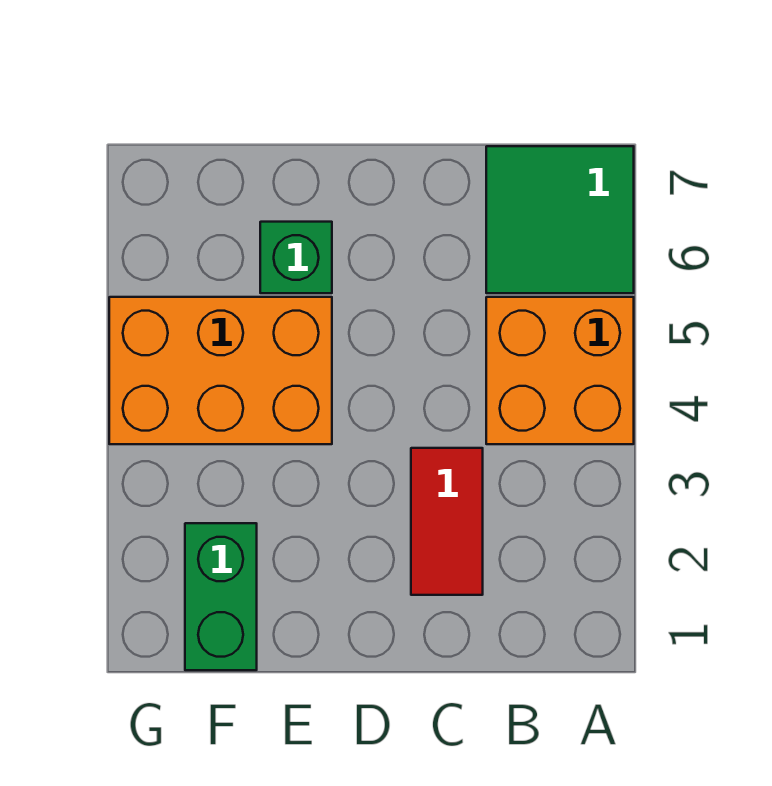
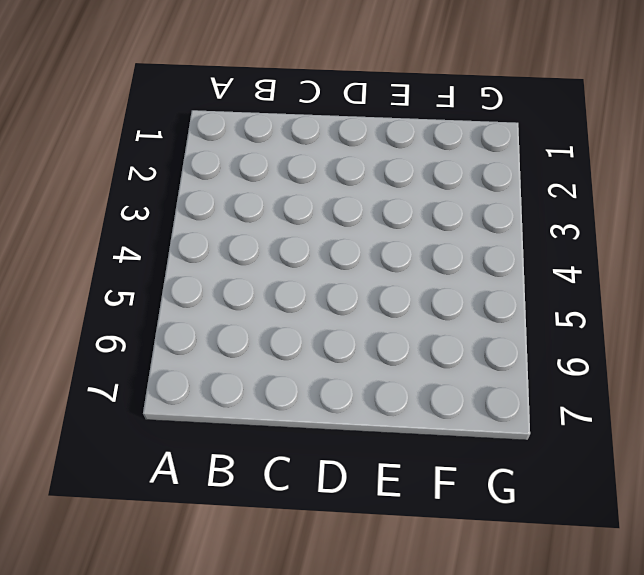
none -> orange 2x2 brick [486,297,634,444]
none -> green 2x2 tile [486,146,634,293]

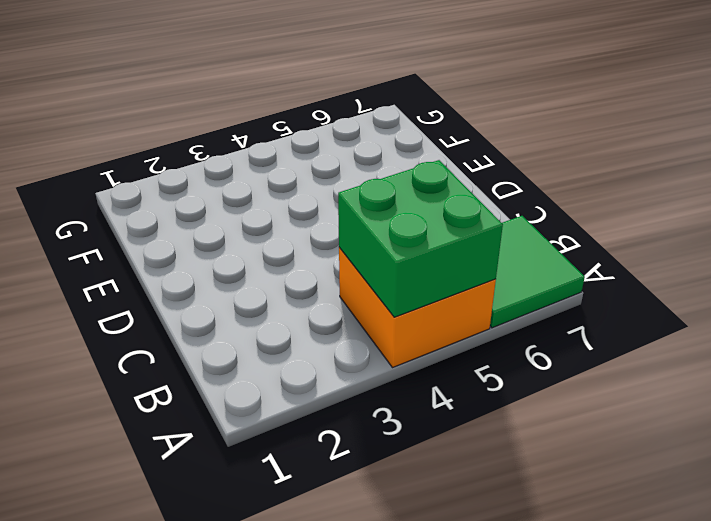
green 2x2 brick [338,160,503,317] -> none
none -> red 1x2 tile [411,448,483,595]
none -> orange 2x3 brick [109,297,332,444]

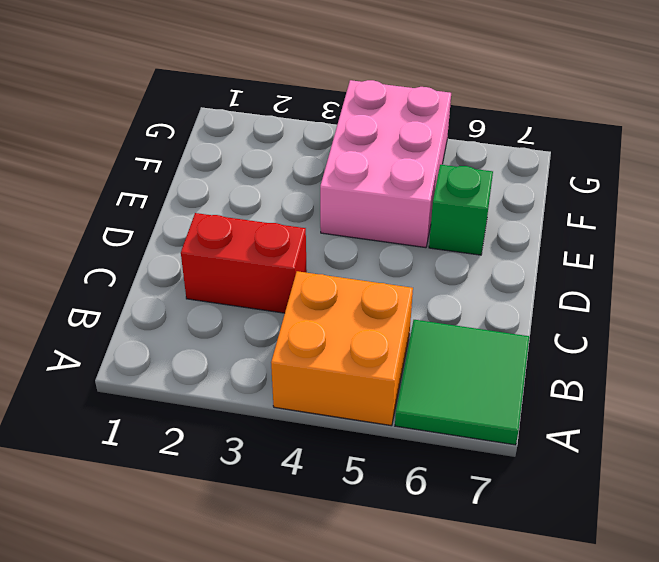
red 1x2 brick [181,213,307,313] -> red 1x2 tile [411,448,483,595]
pink 2x3 brick [320,80,451,248] -> orange 2x3 brick [109,297,332,444]
none -> green 1x2 brick [185,523,257,670]

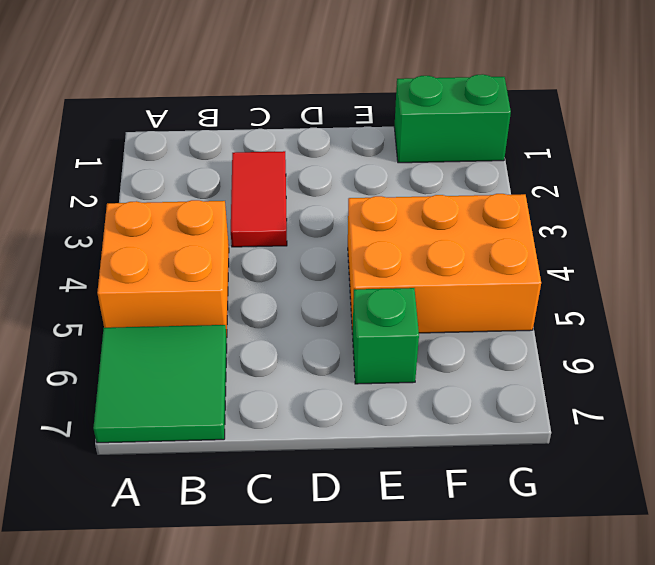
green 1x2 brick [394,74,511,163] -> green 1x2 brick turned to [185,523,257,670]

